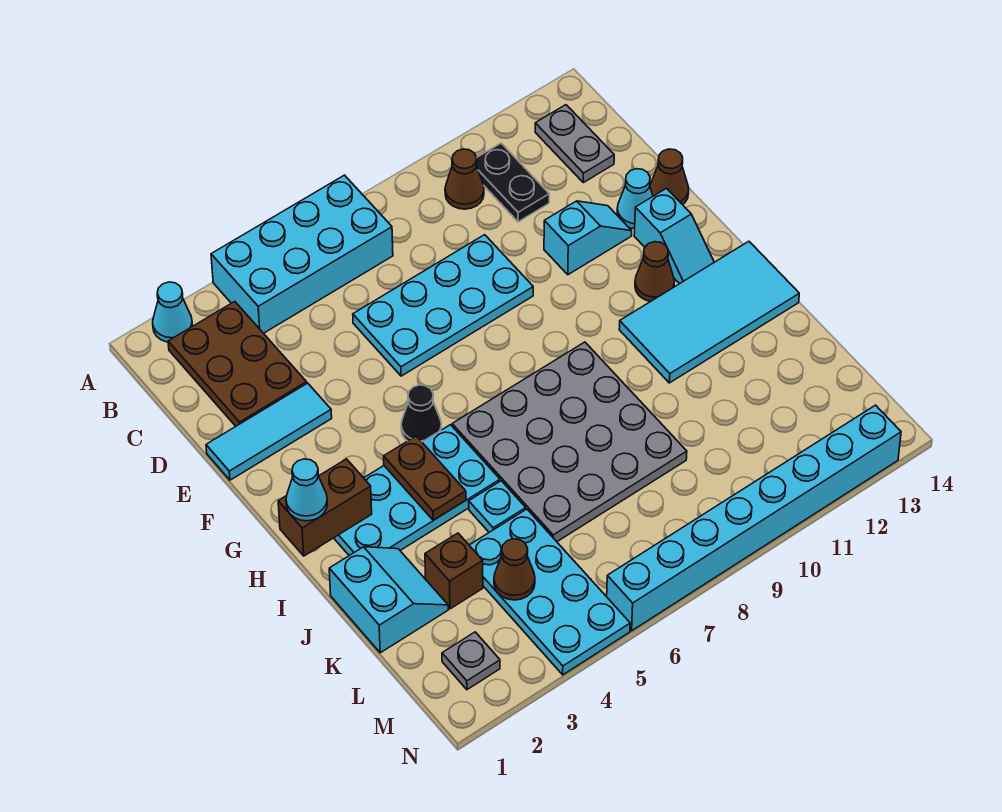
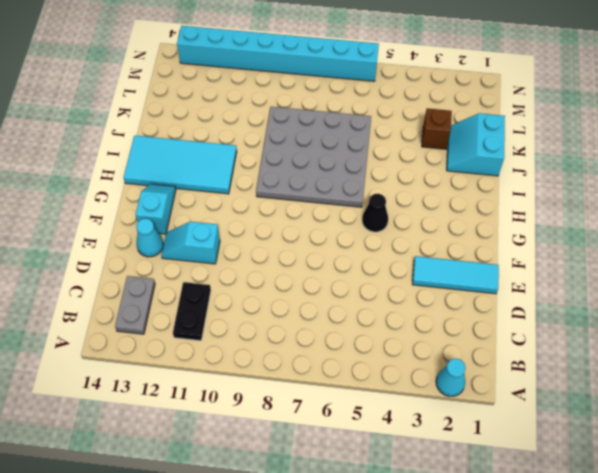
none -> cyan 2x4 brick [211,175,393,333]
none -> brown 2x3 plate [168,302,307,426]
none -> brown 1x1 cone [445,149,484,209]

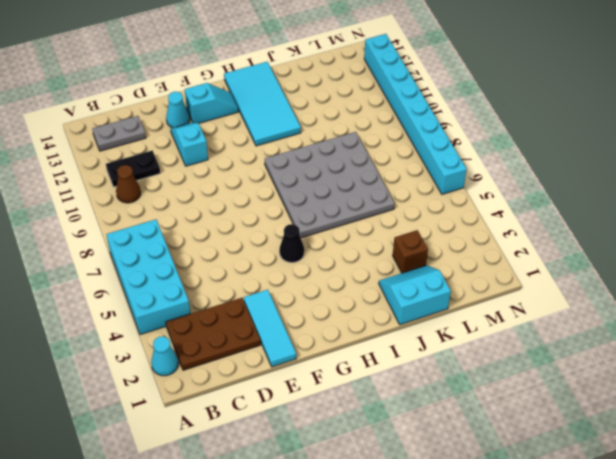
none -> cyan 2x4 plate [353,235,533,376]
none -> brown 1x1 cone [650,149,689,205]
none -> brown 1x1 cone [635,242,674,302]

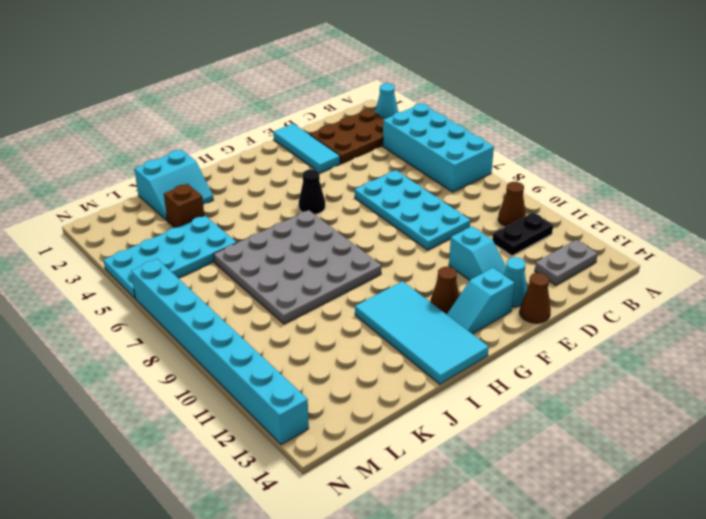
none -> cyan 2x4 plate [334,425,500,556]
none -> cyan 1x1 plate [469,481,526,532]
none -> grey 1x1 plate [442,632,500,690]

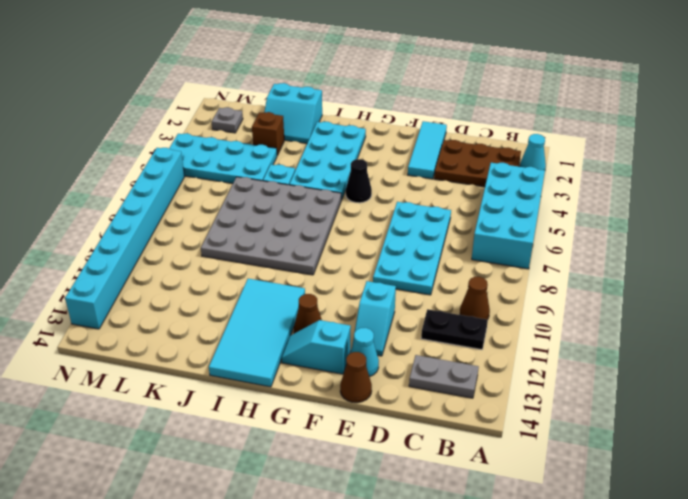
none -> brown 1x2 brick [278,459,372,556]
none -> brown 1x2 plate [384,436,466,520]
none -> brown 1x1 cone [494,539,535,600]

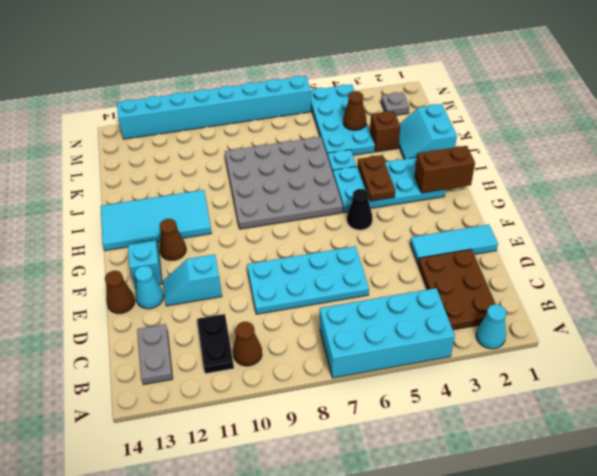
none -> cyan 1x1 cone [286,459,327,521]

